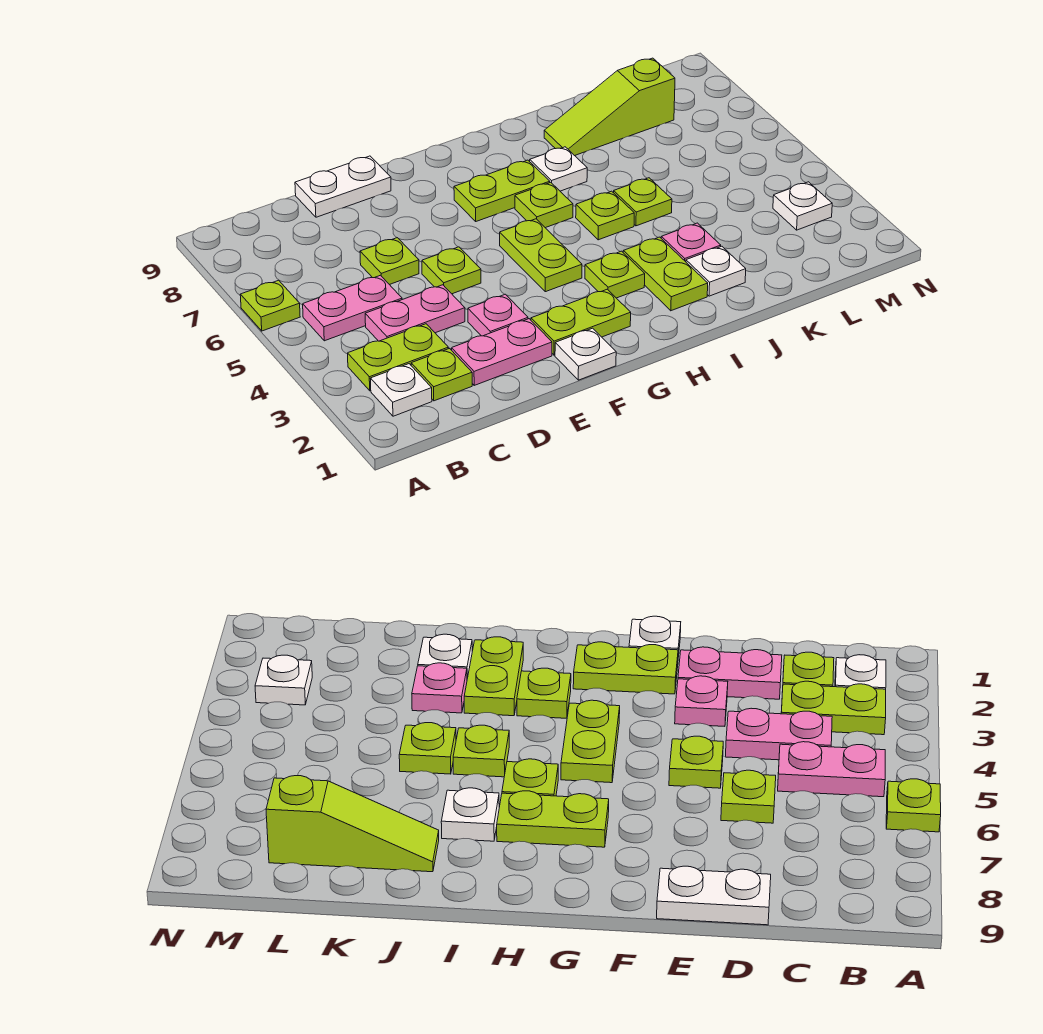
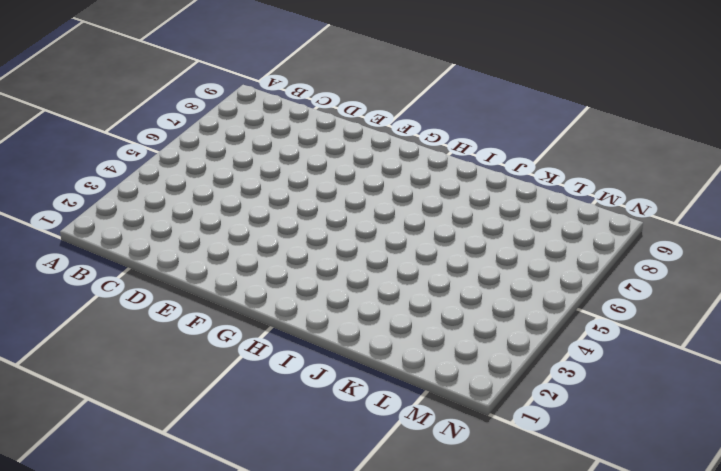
none -> lime 1x1 plate [240,280,300,331]
none -> white 1x1 plate [370,364,432,416]
none -> lime 1x2 plate [348,324,448,391]

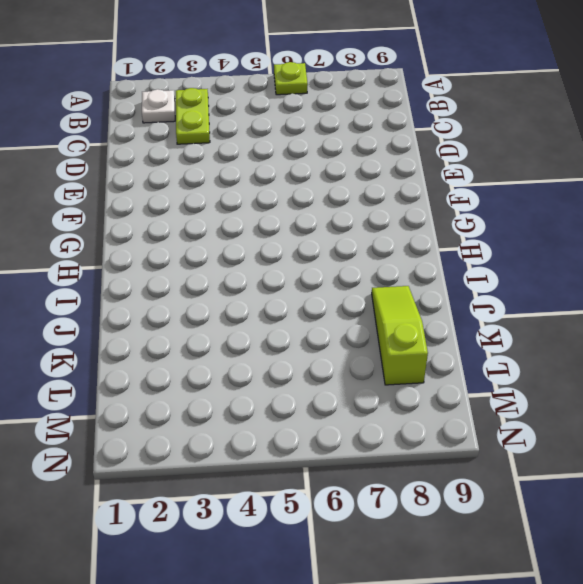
none -> pink 1x2 plate [303,275,402,341]
none -> lime 1x1 plate [411,348,472,401]
none -> pink 1x2 plate [365,285,465,341]

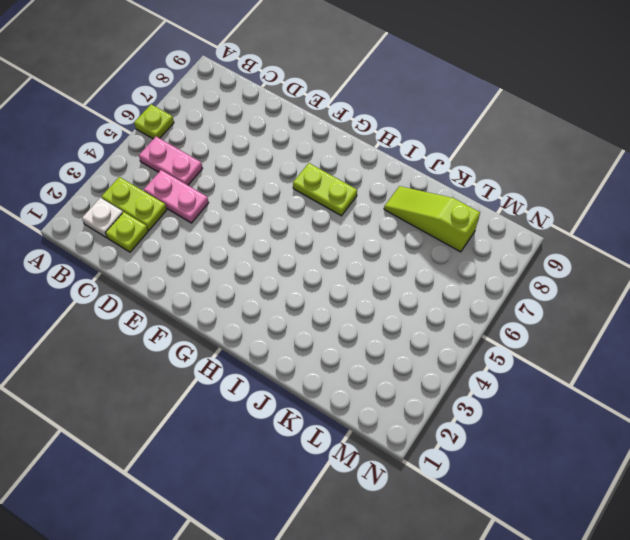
none -> pink 1x2 plate [452,319,552,385]
none -> lime 1x1 plate [360,238,419,285]
none -> white 1x2 plate [295,156,391,217]

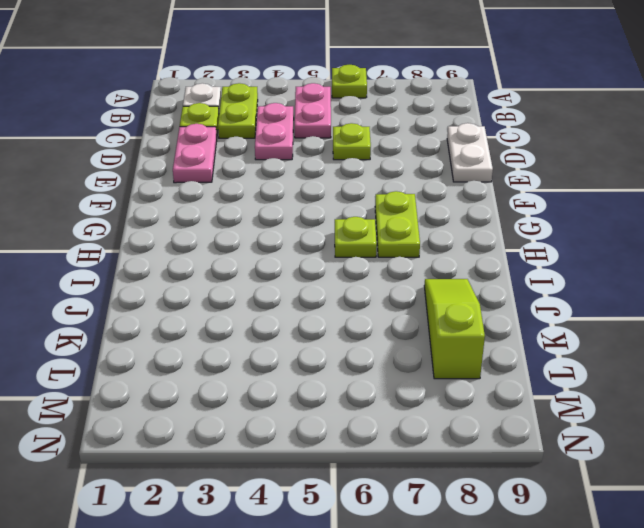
none -> pink 1x1 plate [468,294,528,336]
none -> lime 1x1 plate [422,247,481,294]
none -> white 1x1 plate [555,328,616,380]

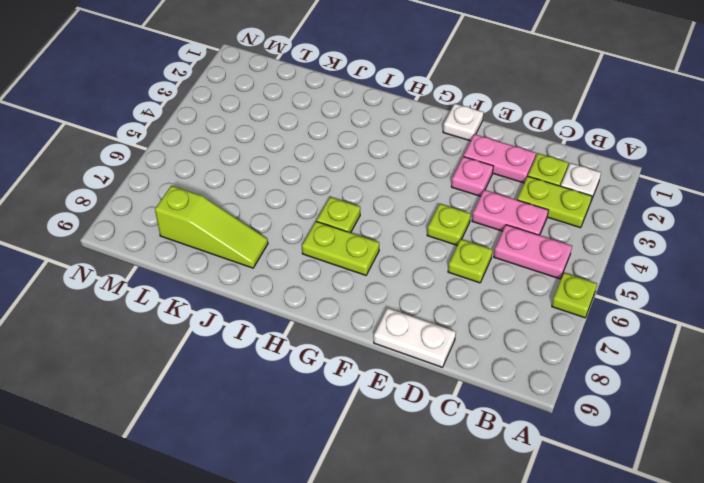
none -> lime 1x2 plate [531,289,631,355]
none -> lime 1x2 plate [500,219,582,292]
none -> lime 1x1 plate [585,251,645,298]

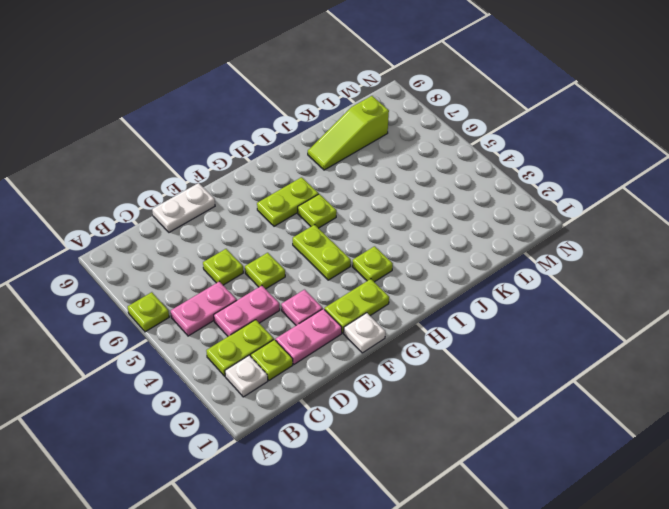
none -> lime 1x2 plate [623,237,708,311]
none -> lime 1x1 plate [576,191,634,240]
none -> white 1x1 plate [530,147,587,191]

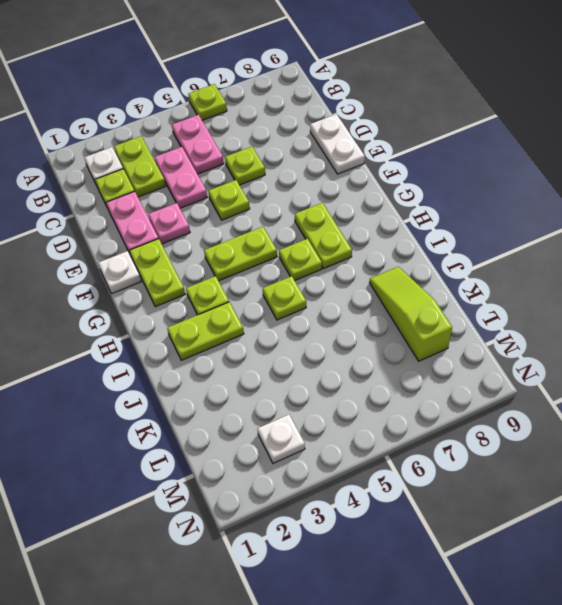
none -> white 1x1 plate [530,147,587,191]
none -> white 1x1 plate [686,246,746,296]
none -> pink 1x1 plate [661,223,721,262]

